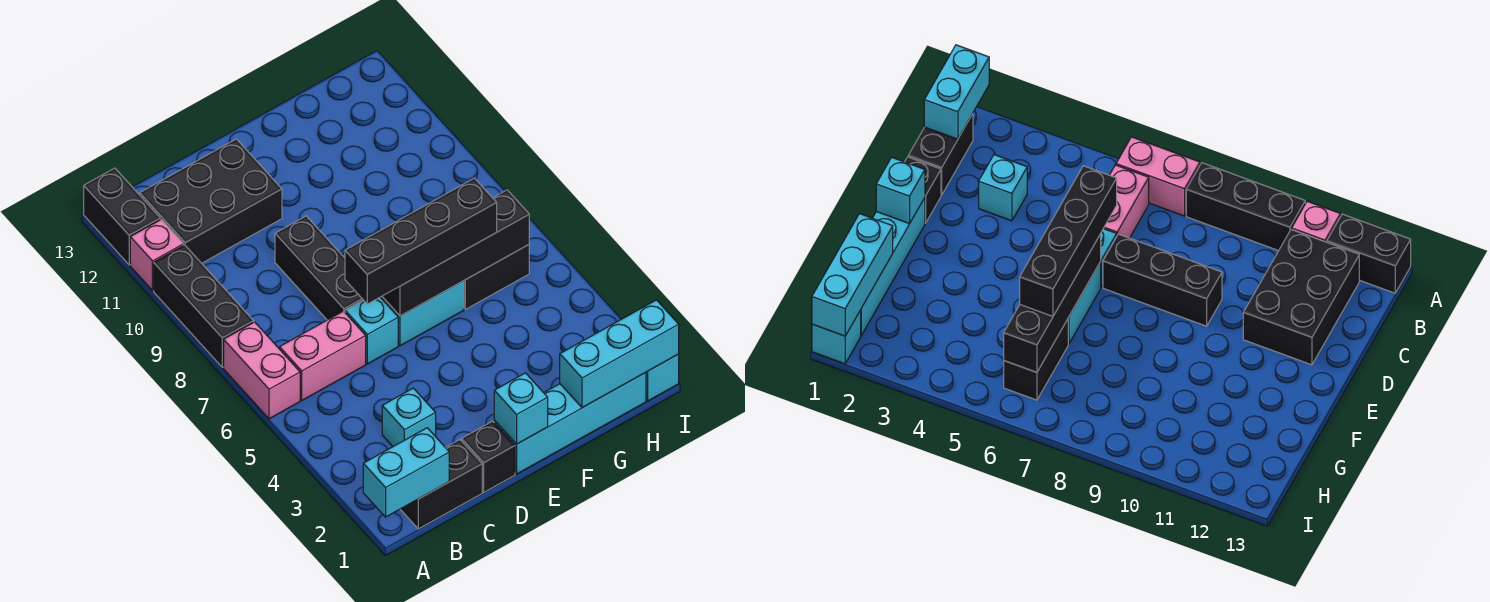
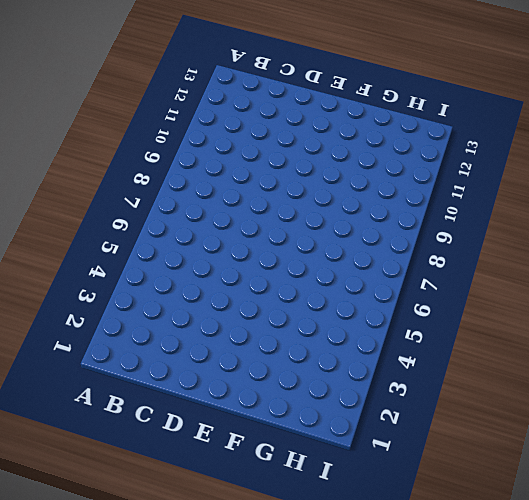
none -> pink 1x2 brick [224,322,300,419]
none -> black 1x3 brick [154,245,254,367]
none -> pink 1x1 brick [130,219,184,291]

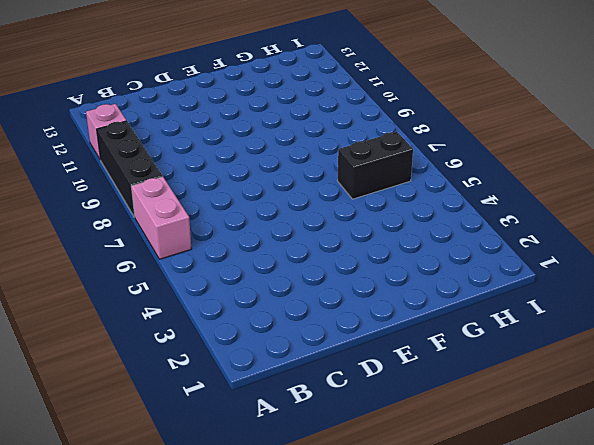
none -> black 1x2 brick [84,168,160,265]
none -> black 1x2 brick [400,440,482,529]
none -> pink 1x2 brick [280,311,366,400]

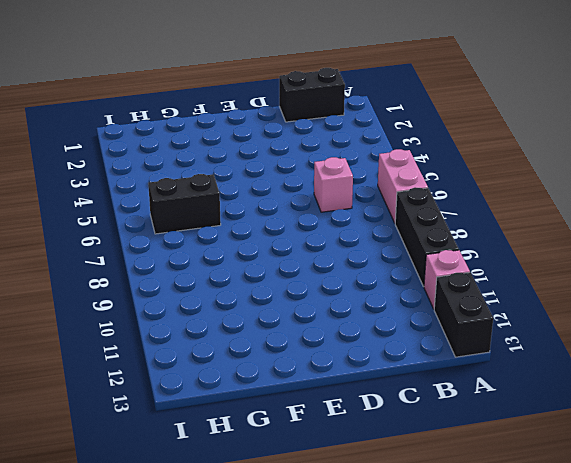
pink 1x1 brick [314,157,353,212] -> pink 1x2 brick [280,311,366,400]
none -> black 2x3 brick [140,139,282,263]
none -> cyan 1x1 brick [382,388,436,446]
none -> black 1x1 brick [462,421,515,492]

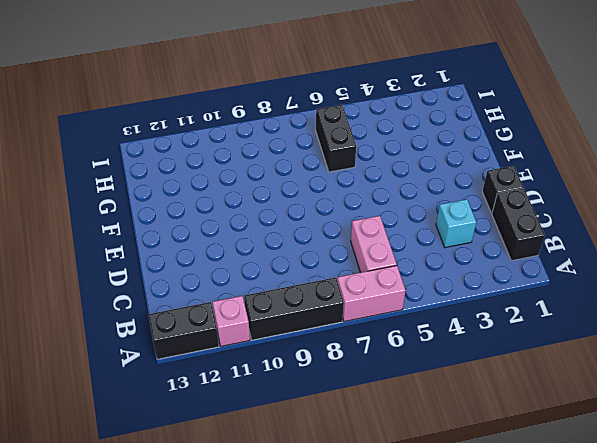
none -> black 2x3 brick [140,139,282,263]
none -> cyan 1x1 brick [345,297,398,364]
none -> black 1x3 brick [275,216,363,320]

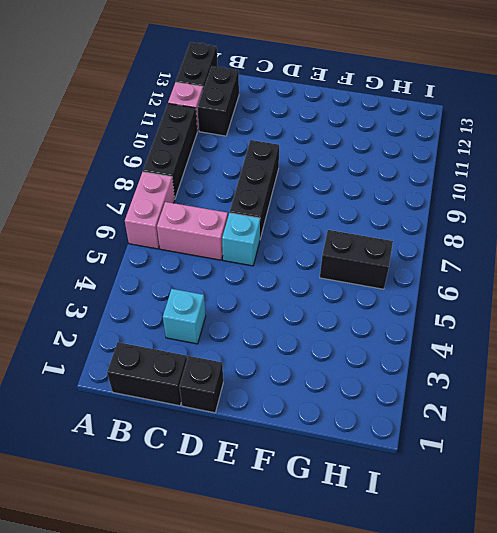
black 1x2 brick [197,66,239,136] -> black 2x3 brick [140,139,282,263]
none -> cyan 1x4 brick [494,373,646,474]
none -> cyan 1x2 brick [381,281,464,346]
none -> cyan 1x1 brick [646,354,679,401]

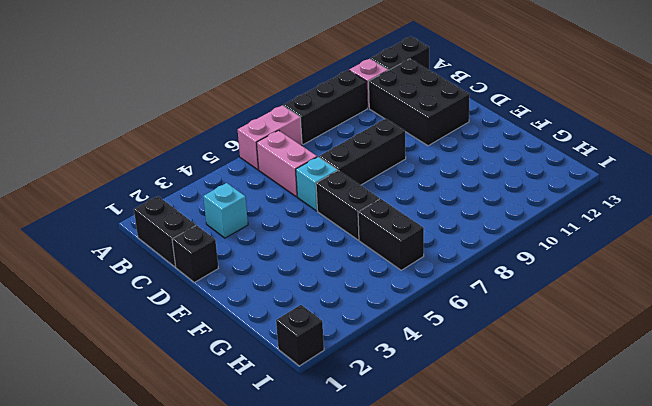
black 1x2 brick [316,170,379,240] -> cyan 1x2 brick [381,281,464,346]
black 1x1 brick [276,305,324,366] -> cyan 1x1 brick [646,354,679,401]
none -> cyan 1x4 brick [494,373,646,474]
none -> cyan 1x2 brick [363,428,449,517]
none -> cyan 1x1 brick [494,373,548,444]

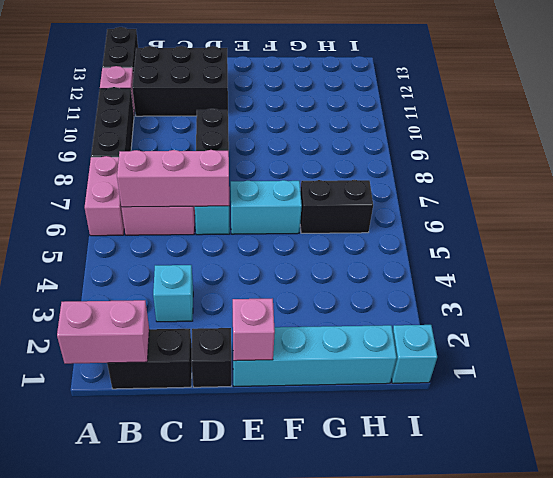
pink 1x2 brick [57,300,149,364] -> cyan 1x2 brick [363,428,449,517]
pink 1x3 brick [117,150,229,207] -> none
pink 1x1 brick [233,298,275,361] -> cyan 1x1 brick [494,373,548,444]
none -> black 1x4 brick [382,190,529,316]
none -> cyan 1x3 brick [560,300,679,408]
none -> black 1x4 brick [345,178,497,304]

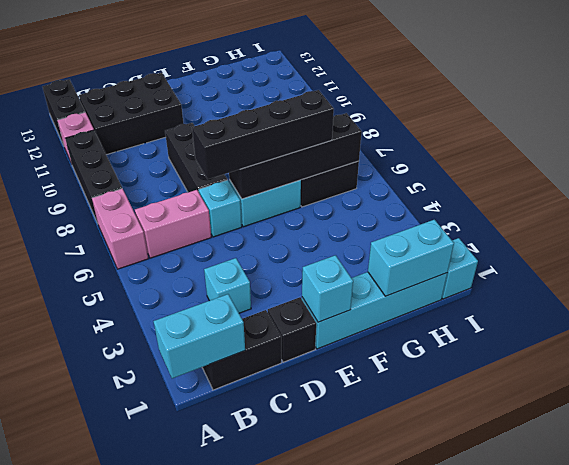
cyan 1x2 brick [368,220,454,296] -> cyan 1x3 brick [560,300,679,408]

